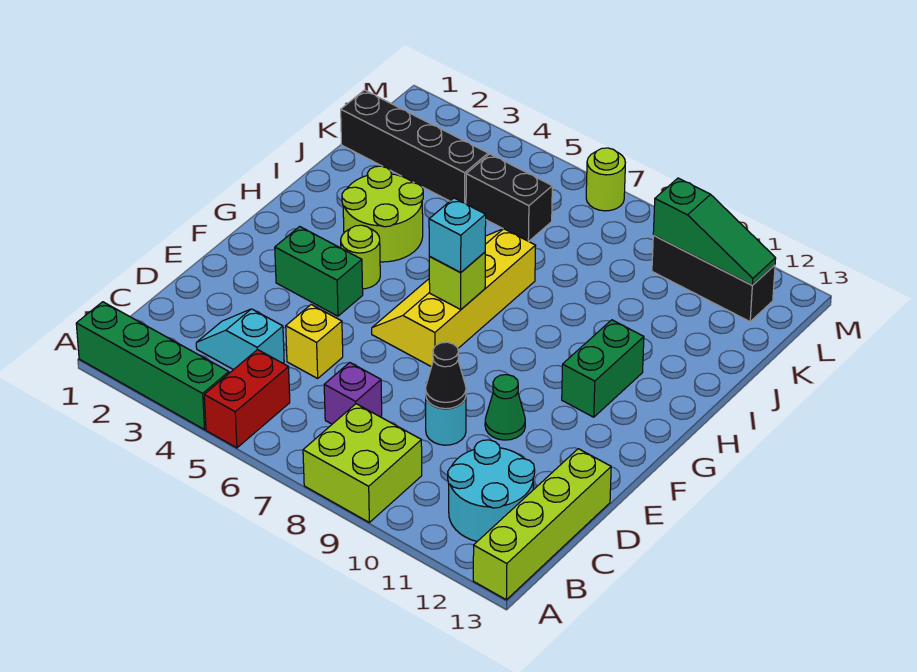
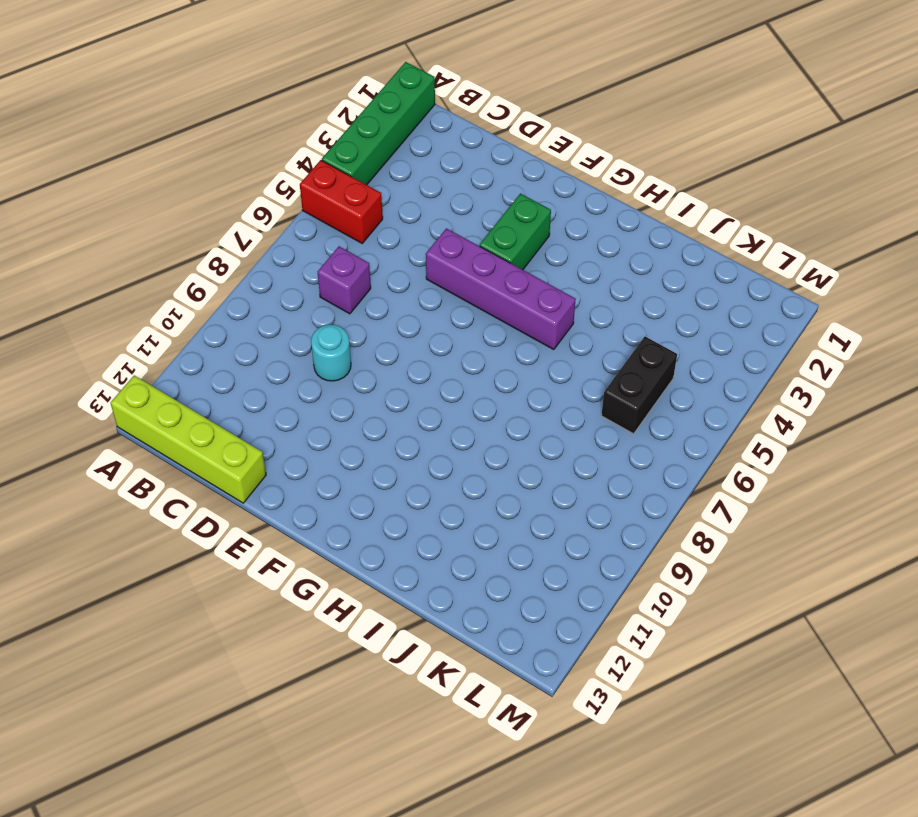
purple 1x4 brick [426,228,576,350] -> none
none -> lime 2x2 brick [303,404,422,522]
none -> cyan 2x2 round brick [448,440,535,541]
none -> cyan 1x2 slope [196,309,284,370]

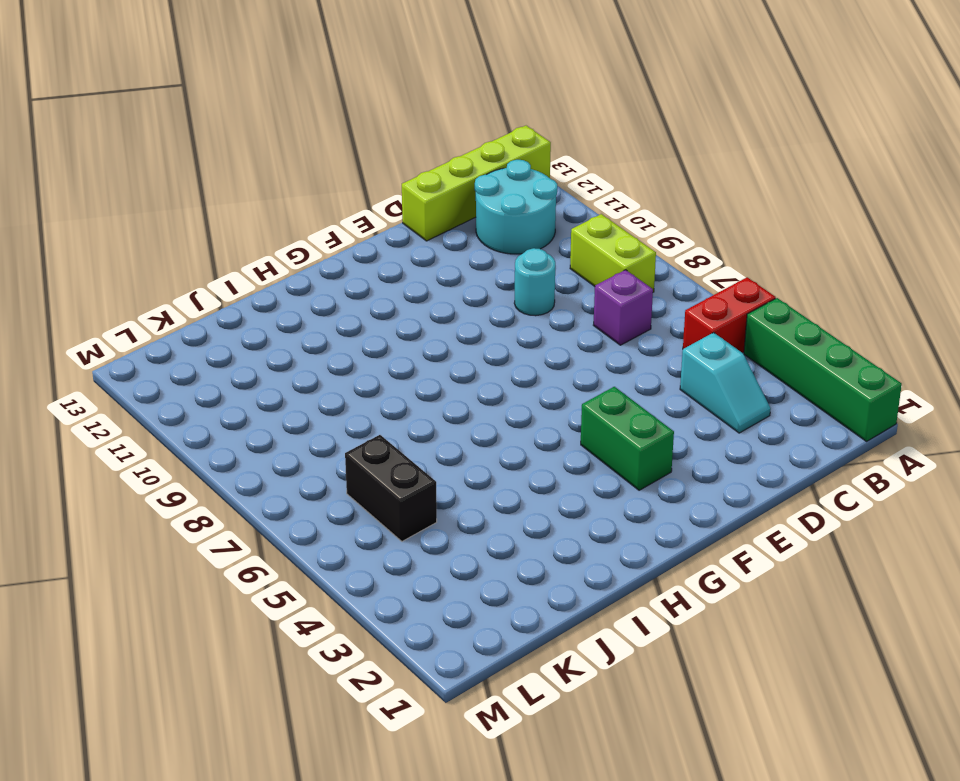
lime 1x2 brick [570,214,656,292] -> lime 2x2 brick [303,404,422,522]
none -> yellow 1x1 brick [286,305,343,378]
none -> green 1x1 cone [485,375,525,440]
none -> yellow 2x4 slope [372,229,536,367]

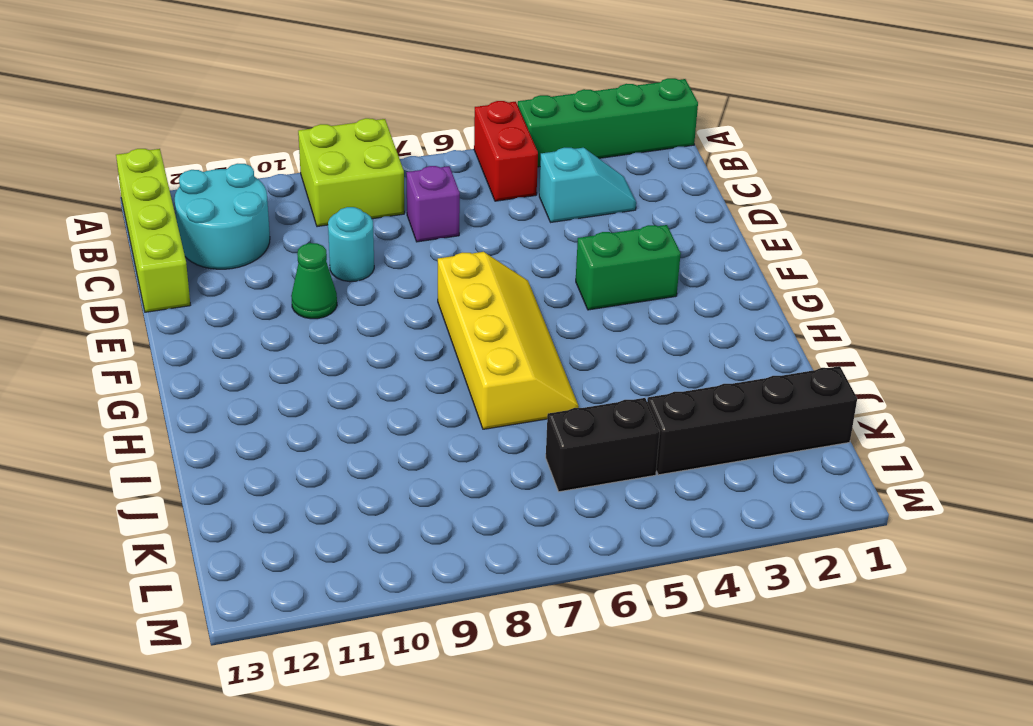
none -> yellow 1x1 brick [286,305,343,378]
none -> lime 1x1 round brick [341,225,380,289]
none -> green 1x2 brick [562,320,644,417]

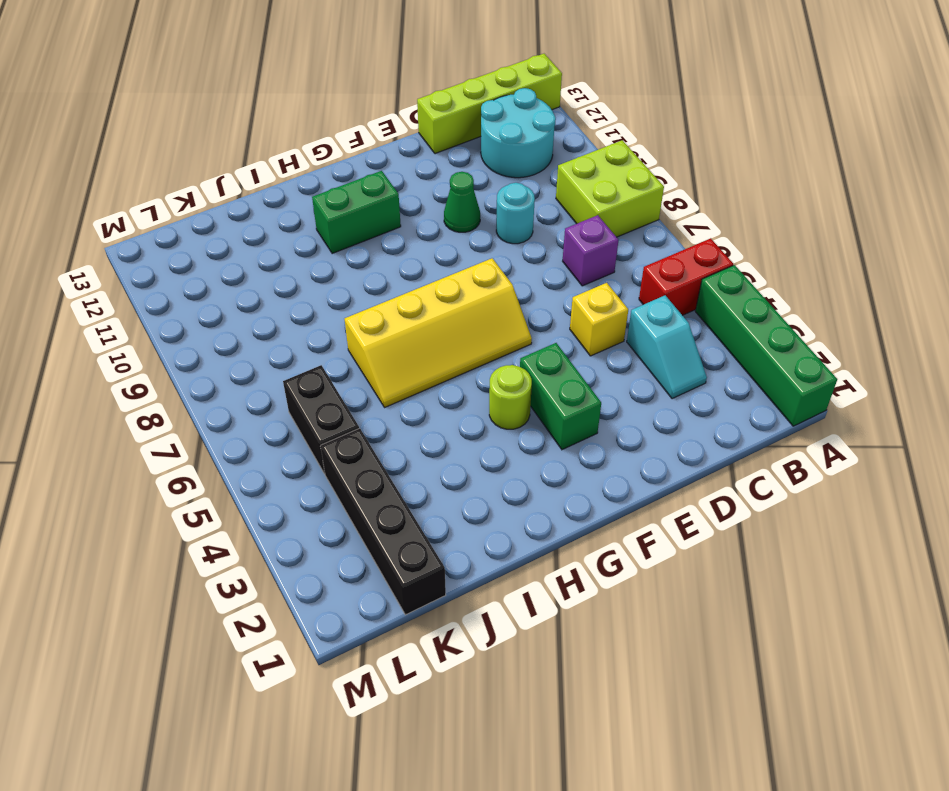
none -> lime 2x2 round brick [342,166,423,262]
none -> black 1x3 brick [652,236,775,322]
none -> lime 1x1 round brick [586,148,625,211]

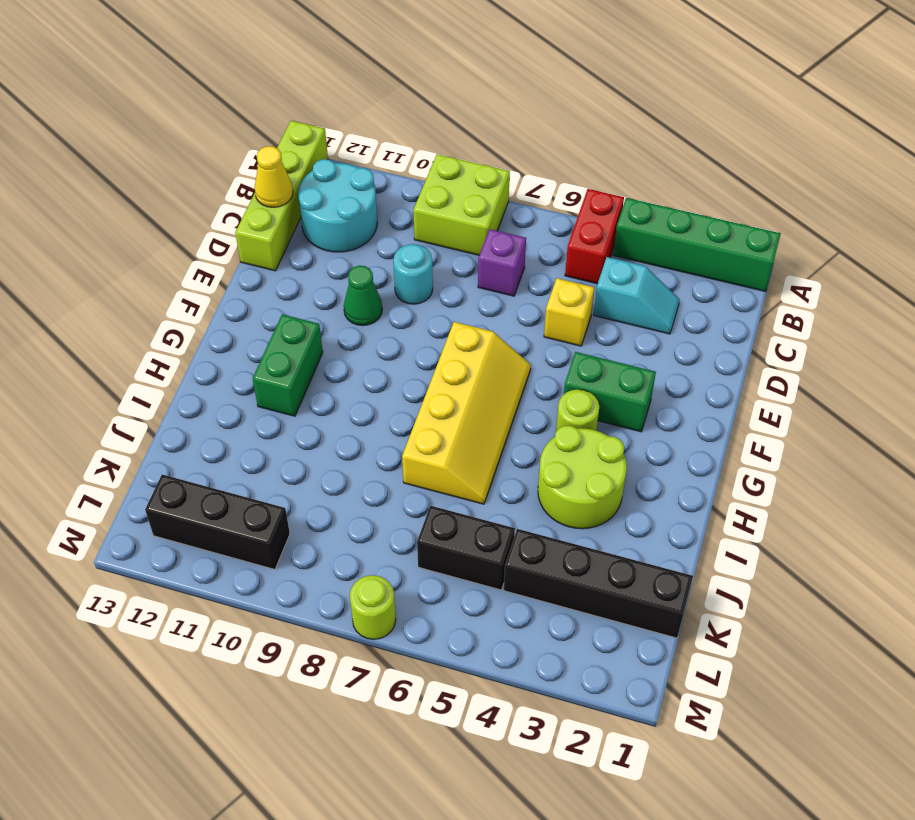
yellow 1x1 cone [255,146,293,207] -> none
none -> black 1x1 cone [426,342,466,409]
none -> lime 1x1 brick [429,252,485,309]
none -> green 1x3 slope [653,178,776,285]

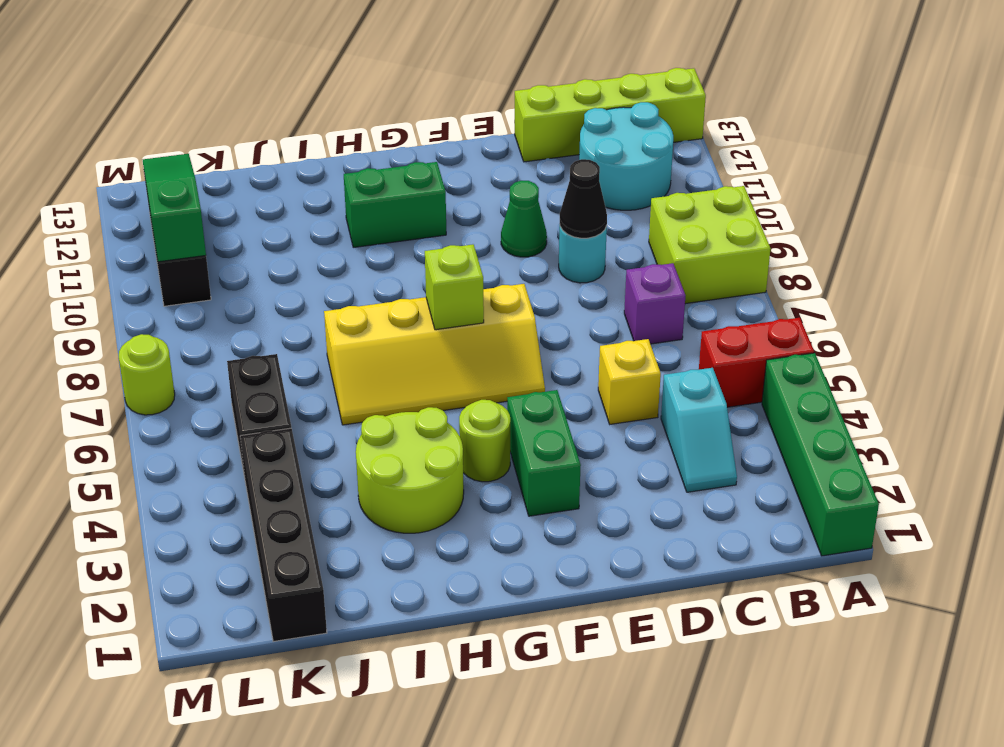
none -> cyan 1x1 brick [429,198,486,272]

